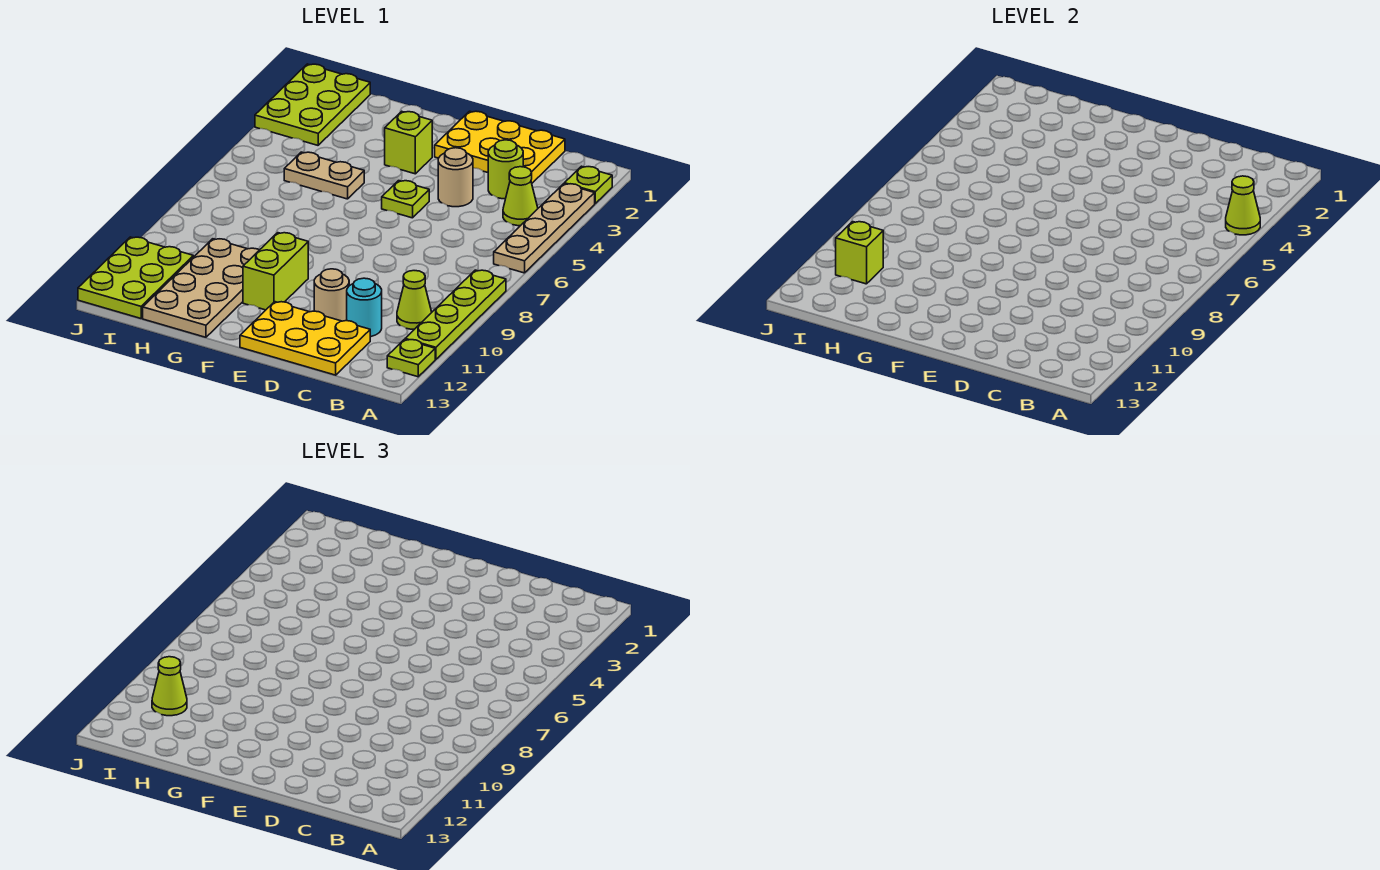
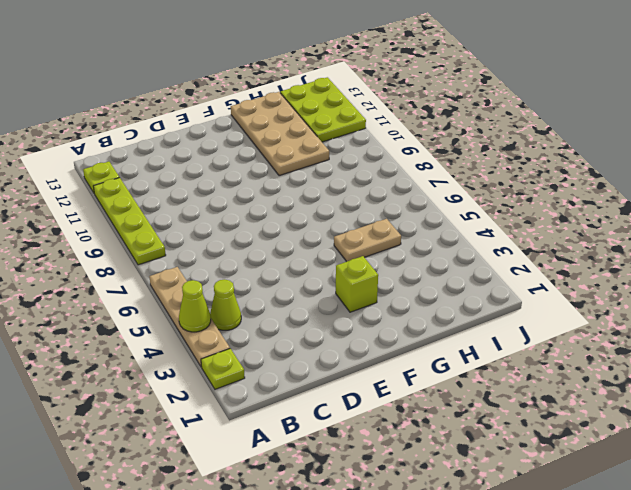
none -> lime 1x1 cone [397,271,432,329]
none -> yellow 2x3 plate [435,111,565,183]
none -> lime 1x1 round brick [488,140,523,199]

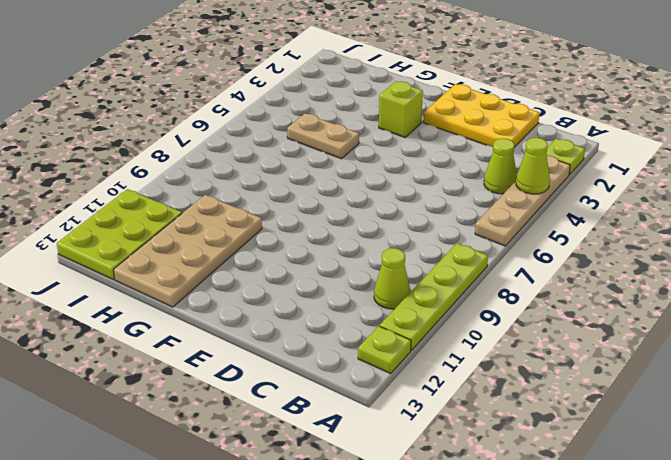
none -> lime 1x1 round brick [488,140,523,199]
none -> cyan 1x1 round brick [347,278,382,337]
none -> yellow 2x3 plate [240,302,370,375]

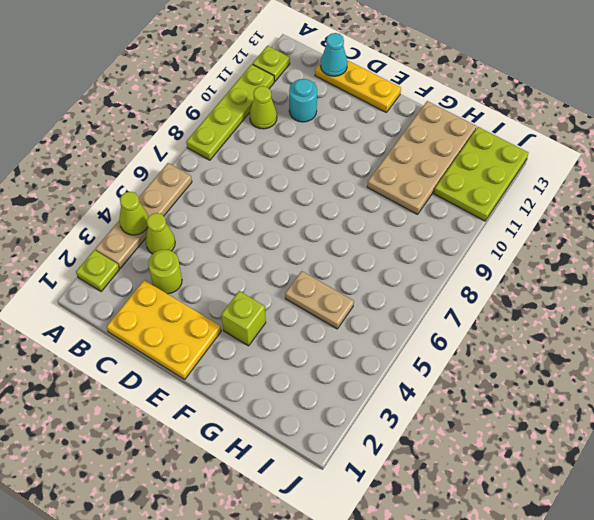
yellow 1x3 plate [315,60,401,112] -> yellow 2x3 plate [240,302,370,375]
cyan 1x1 cone [320,33,348,76] -> none
none -> tan 1x1 round brick [438,148,473,207]
none -> tan 1x1 round brick [314,269,349,321]
none -> lime 1x1 plate [382,181,429,218]

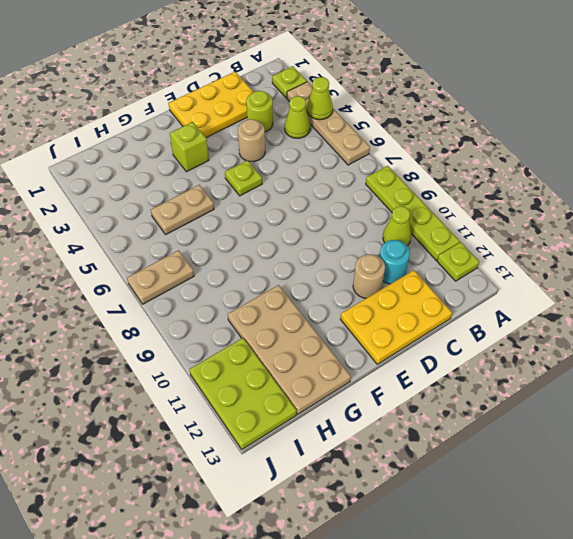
tan 1x2 plate [127,250,194,304] -> none
none -> lime 1x2 brick [243,233,308,310]
none -> lime 2x3 plate [255,64,370,145]
none -> lime 1x1 brick [836,222,883,284]

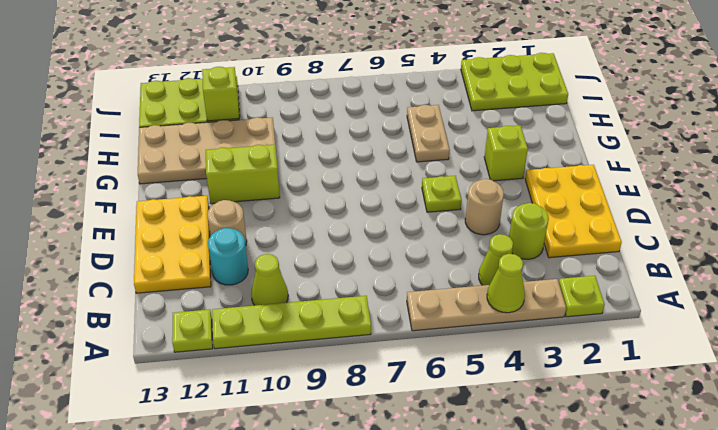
none -> lime 1x1 cone [152,657,187,716]

